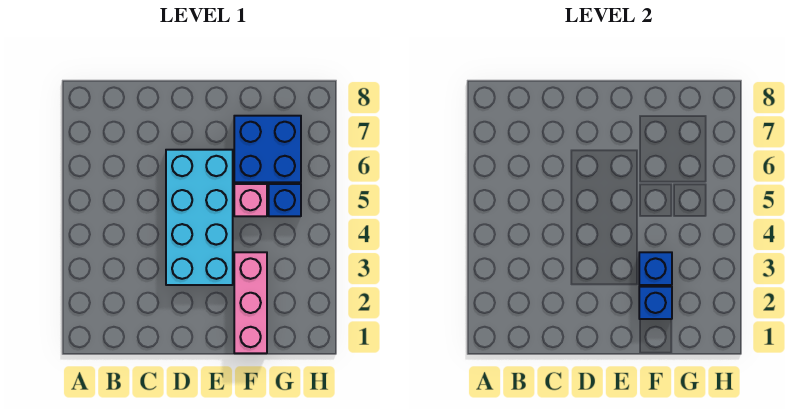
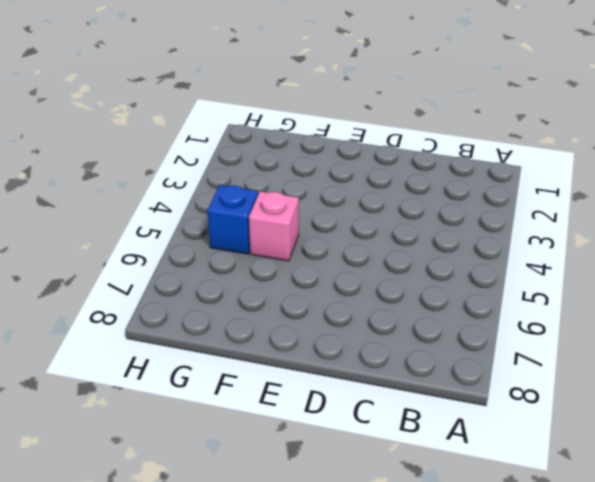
none -> cyan 2x4 brick [166,150,233,285]
none -> pink 1x3 brick [234,252,267,353]

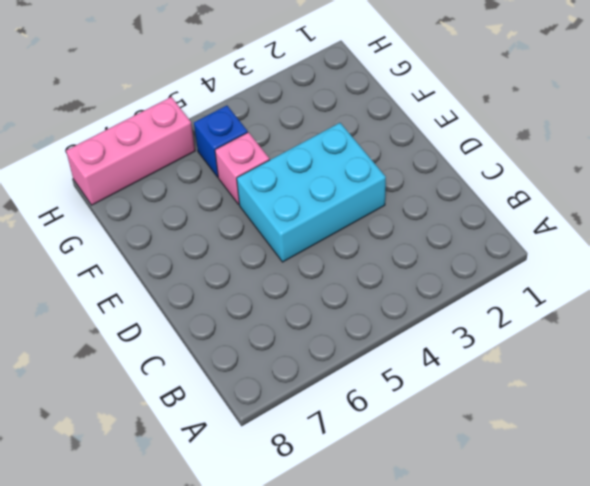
cyan 2x3 brick [237,123,386,262] -> cyan 2x4 brick [166,150,233,285]
pink 1x3 brick [66,97,195,205] -> pink 1x3 brick moved to [234,252,267,353]
none -> blue 2x2 brick [234,116,301,182]
none -> blue 1x1 brick [639,287,672,319]

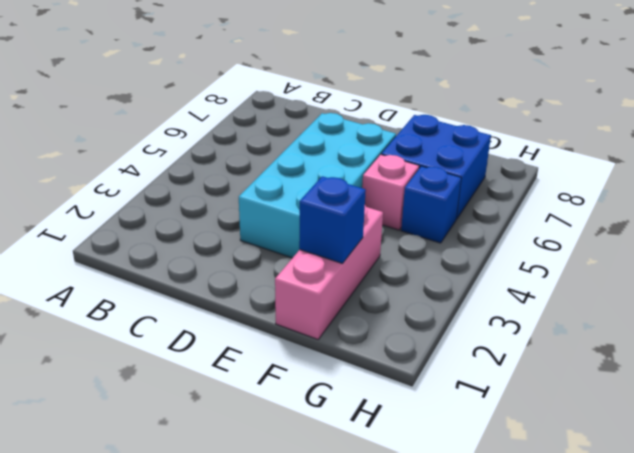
none -> blue 1x1 brick [639,252,672,285]

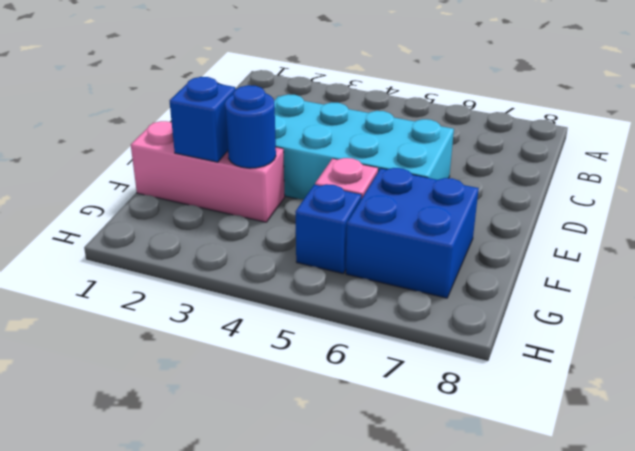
blue 1x1 round brick [225,85,276,168] -> blue 1x1 brick [639,252,672,285]

